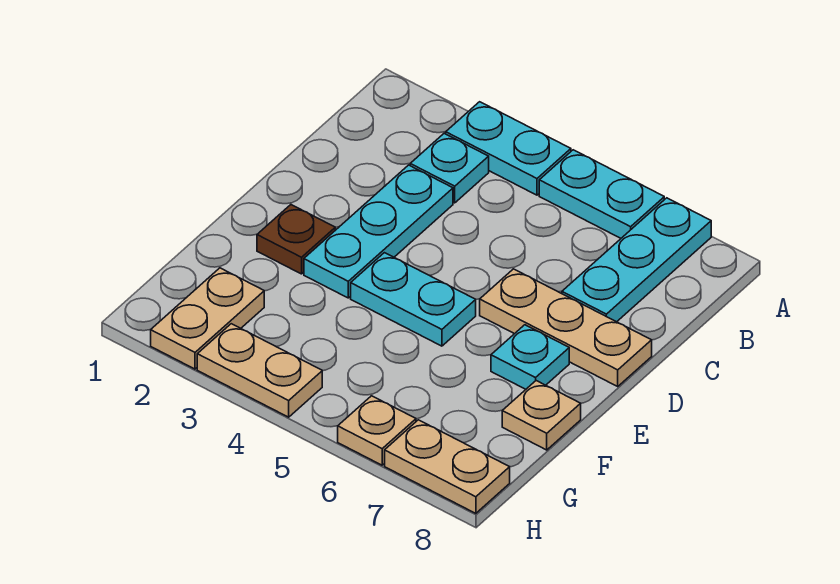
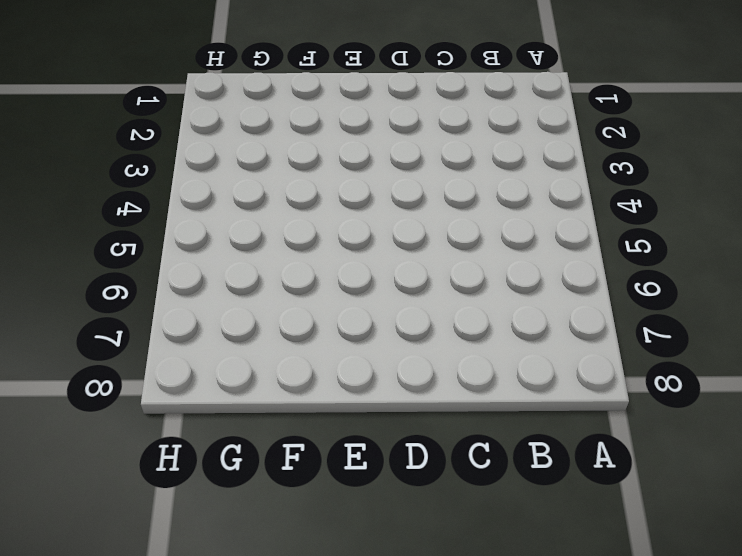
none -> cyan 1x2 plate [446,102,571,195]
none -> cyan 1x2 plate [539,150,664,238]
none -> cyan 1x3 plate [562,198,711,322]

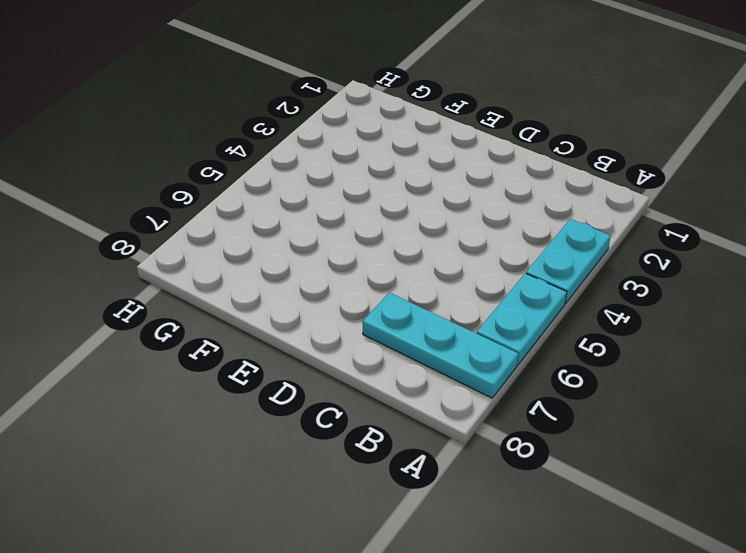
none -> cyan 1x1 plate [410,133,489,203]
none -> cyan 1x3 plate [304,165,453,298]
none -> tan 1x3 plate [480,269,652,386]

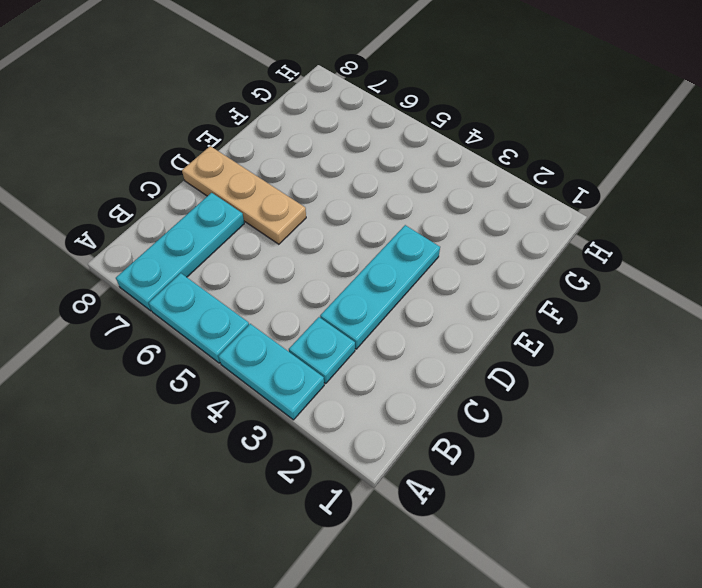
none -> brown 1x1 plate [257,205,335,274]
none -> cyan 1x2 plate [351,253,476,346]
none -> cyan 1x1 plate [491,325,569,389]

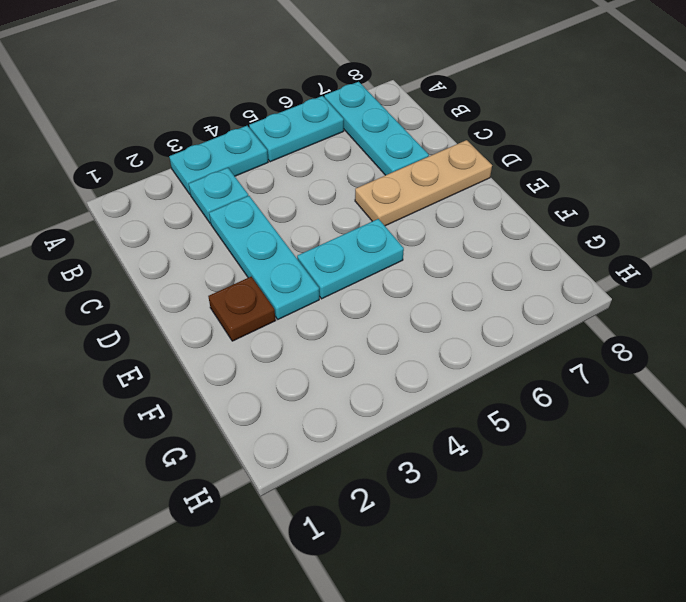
none -> cyan 1x1 plate [491,325,569,389]
none -> tan 1x1 plate [502,381,581,450]
none -> tan 1x2 plate [151,268,264,369]

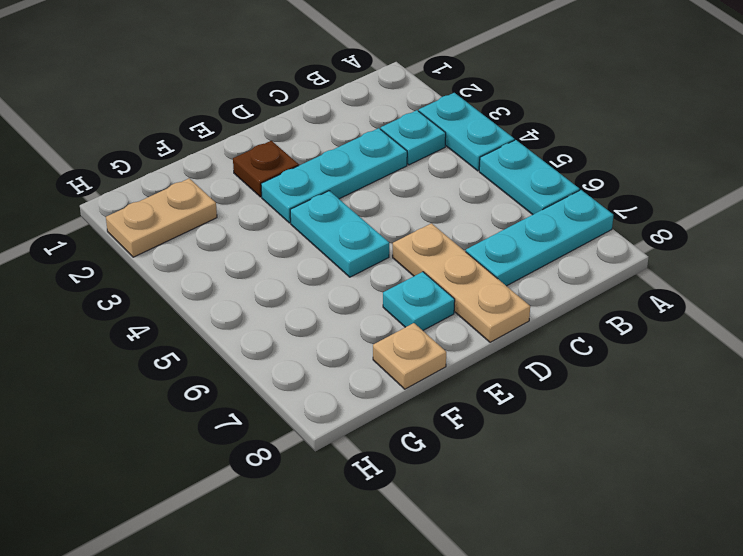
none -> tan 1x2 plate [197,324,322,417]
none -> tan 1x1 plate [338,396,416,465]
none -> tan 1x2 plate [385,420,510,513]

